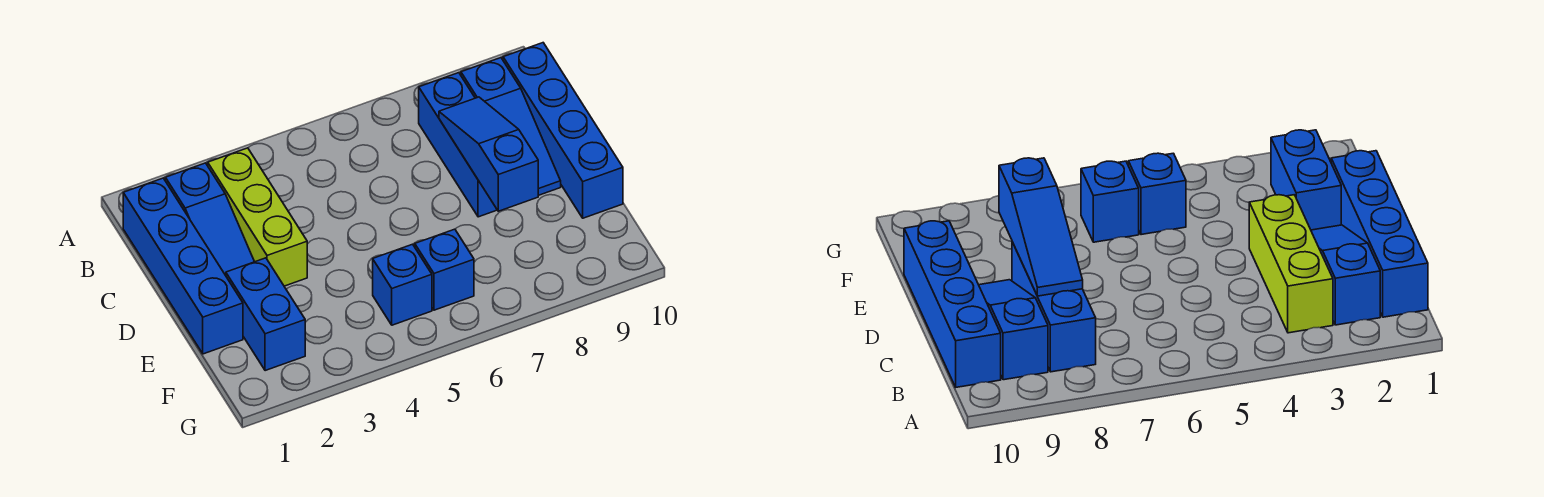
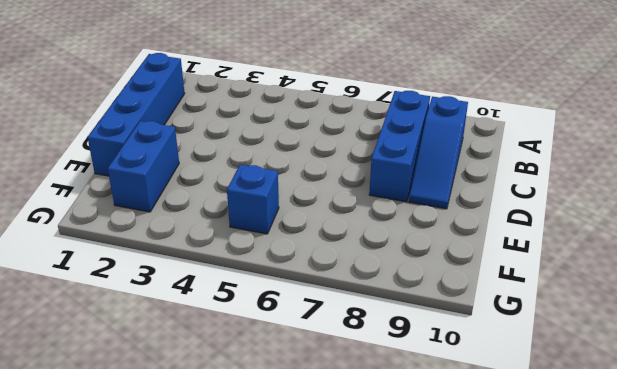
none -> blue 1x3 slope [165,163,254,276]
none -> lime 1x3 brick [208,148,307,286]

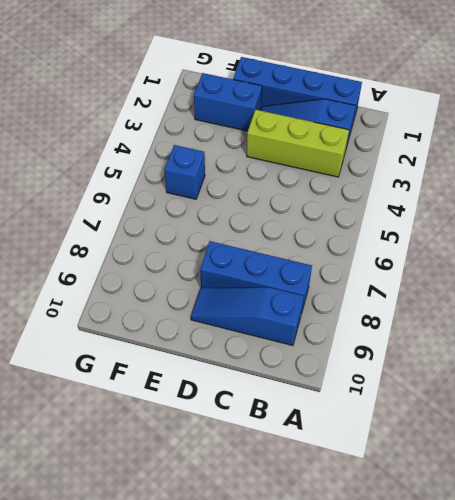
none -> blue 1x4 brick [503,43,623,218]
none -> blue 1x1 brick [415,229,474,310]

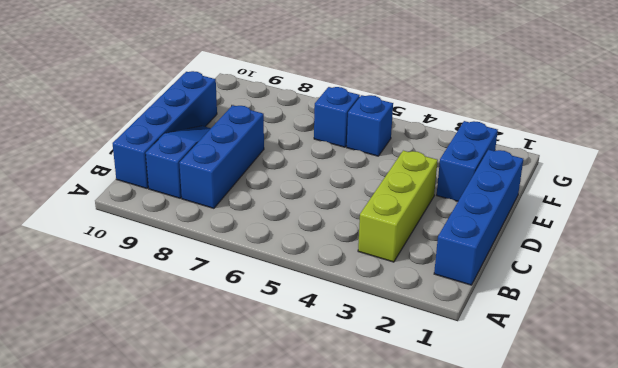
none -> blue 1x3 slope [165,163,254,276]
none -> blue 1x3 slope [439,97,538,211]

